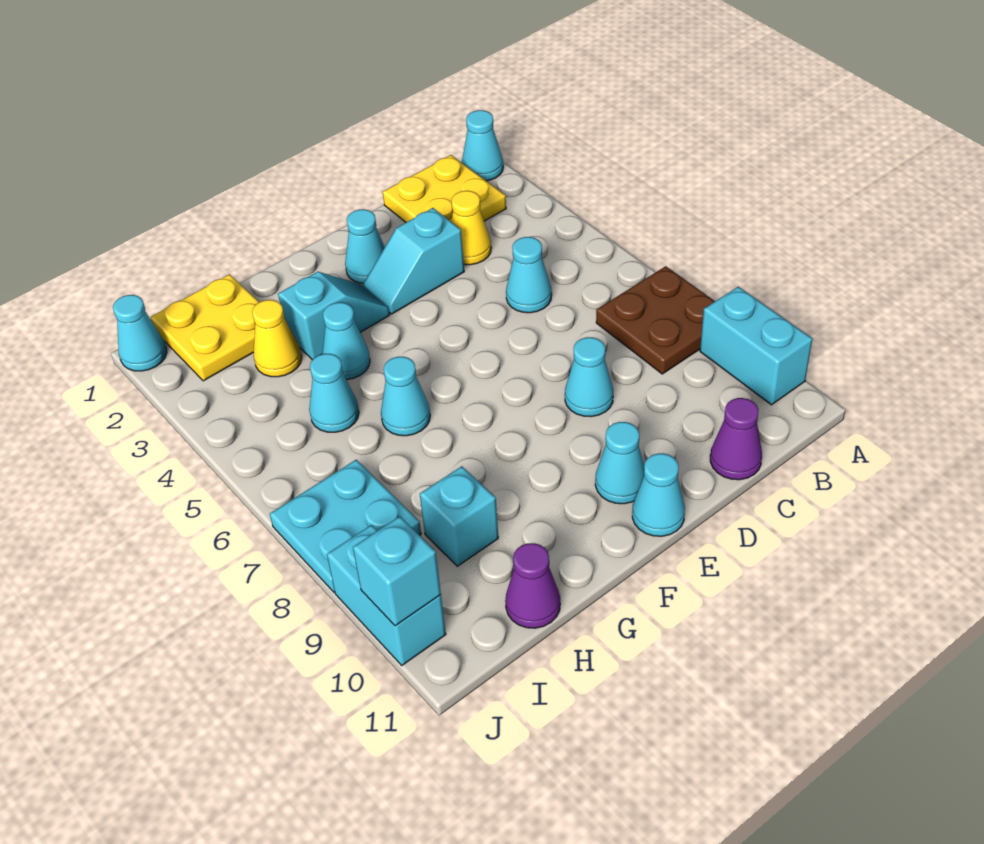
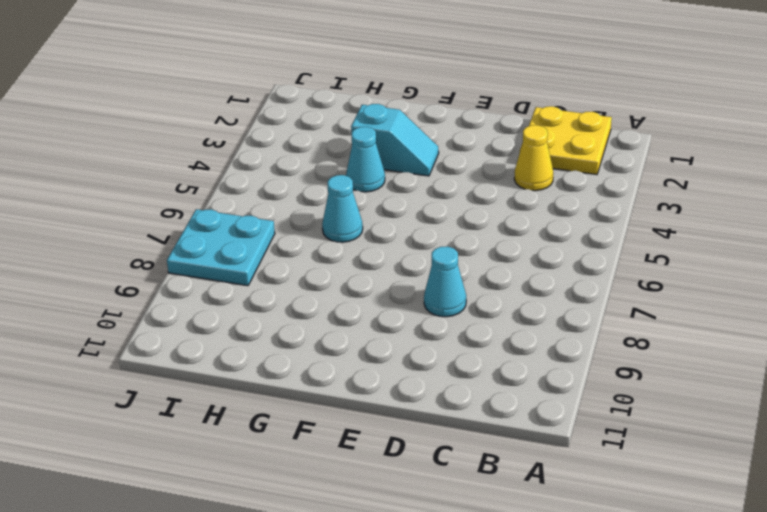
none -> cyan 1x1 cone [462,110,503,181]
none -> brown 2x2 plate [596,266,715,374]
none -> cyan 1x2 brick [700,287,812,405]

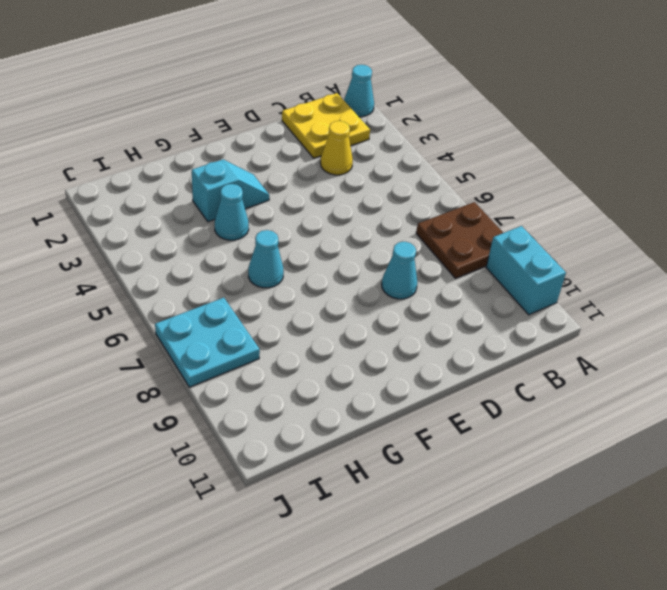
none -> cyan 1x1 cone [506,237,552,313]
none -> purple 1x1 cone [710,398,762,480]
none -> cyan 1x2 slope [364,208,464,314]

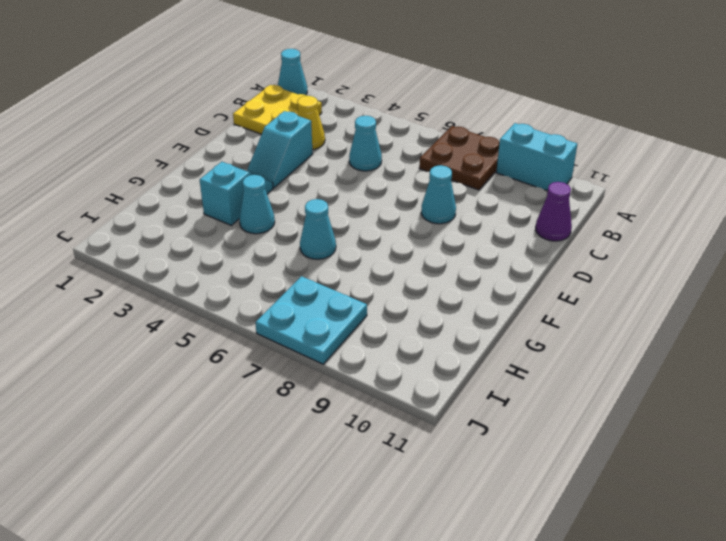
none -> cyan 1x1 cone [345,209,385,283]
none -> cyan 1x1 cone [595,422,644,504]
none -> cyan 1x1 cone [632,453,685,536]

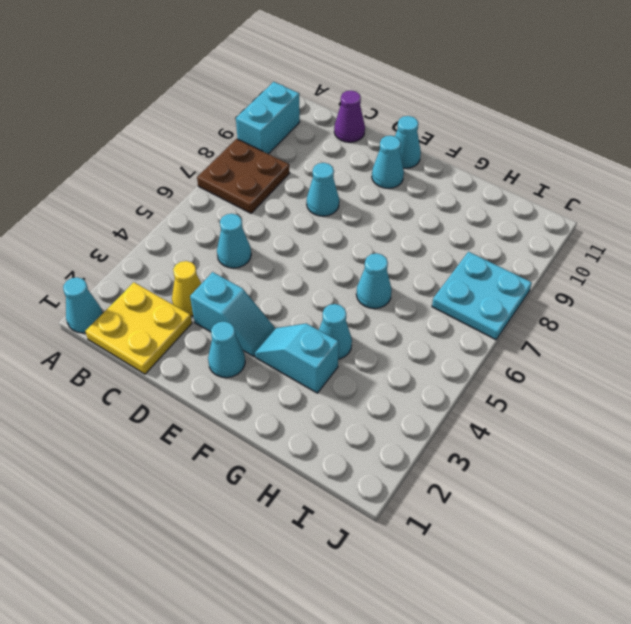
none -> yellow 2x2 plate [150,274,259,381]
none -> yellow 1x1 cone [252,300,302,377]
none -> cyan 1x1 cone [309,354,359,432]

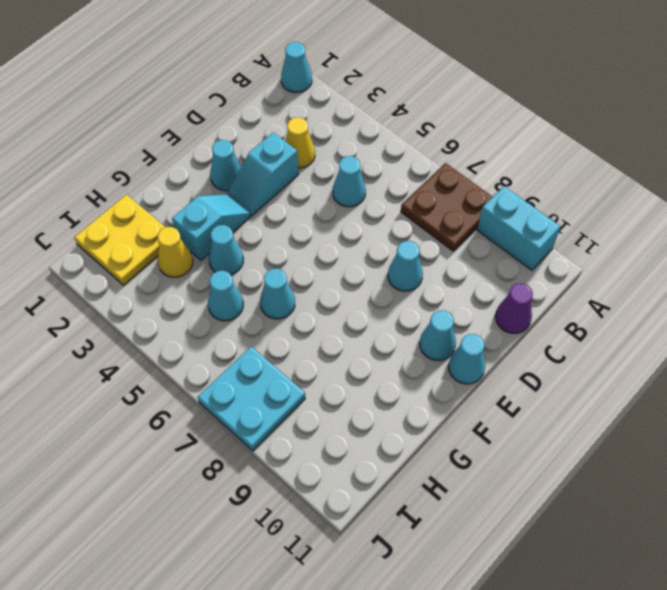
none -> yellow 2x2 plate [383,155,506,222]
none -> cyan 1x1 brick [420,466,498,566]
none -> purple 1x1 cone [505,543,560,628]

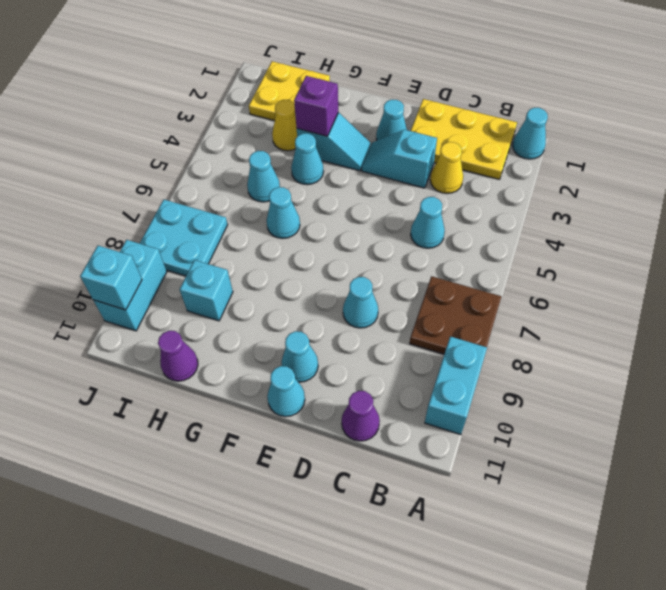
yellow 2x3 plate [411,99,517,179] -> yellow 2x2 plate [383,155,506,222]
purple 1x1 brick [294,76,338,136] -> none
none -> cyan 1x1 cone [113,295,167,371]

